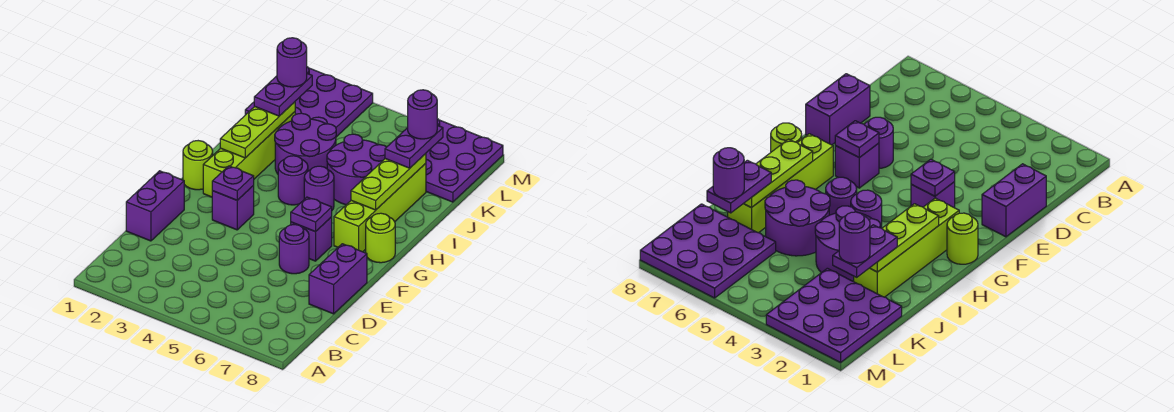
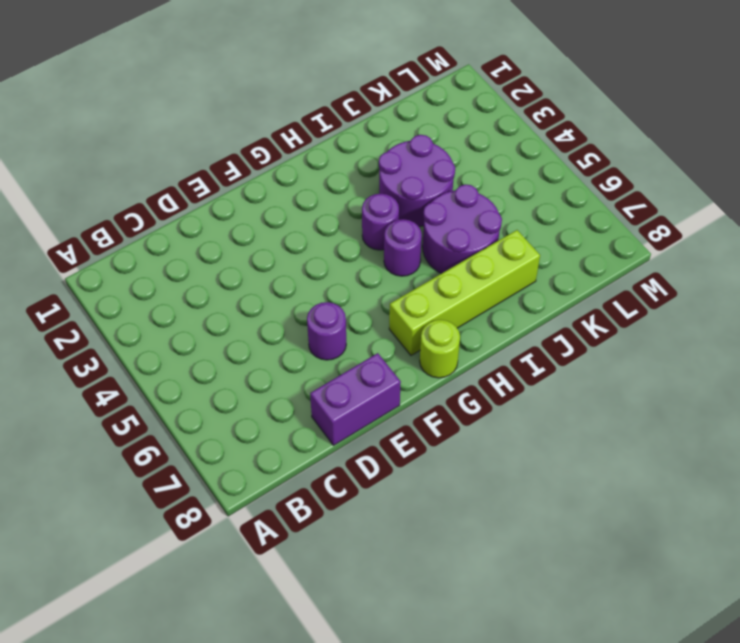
none -> purple 1x2 brick [126,171,184,241]
none -> purple 1x1 brick [212,186,254,230]
none -> purple 1x1 brick [291,217,332,261]

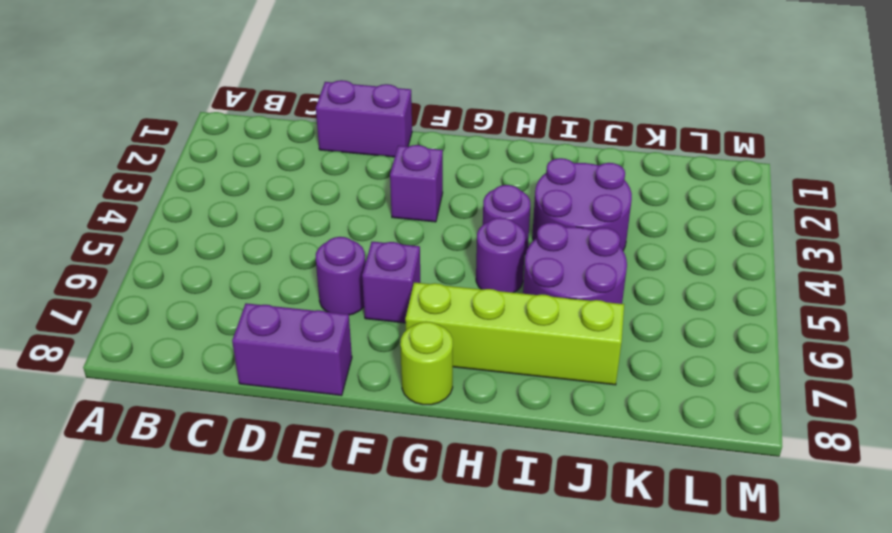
none -> lime 1x1 round brick [183,141,213,190]
none -> lime 1x4 brick [203,112,295,197]
none -> purple 3x3 plate [245,67,373,137]

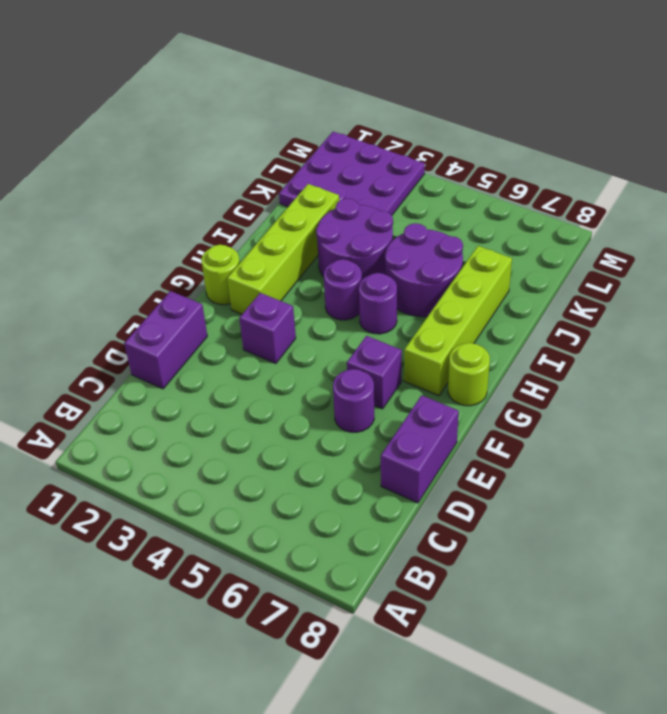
none -> purple 3x3 plate [426,119,503,202]
none -> purple 1x1 plate [212,166,254,200]
none -> purple 1x1 plate [291,197,332,232]

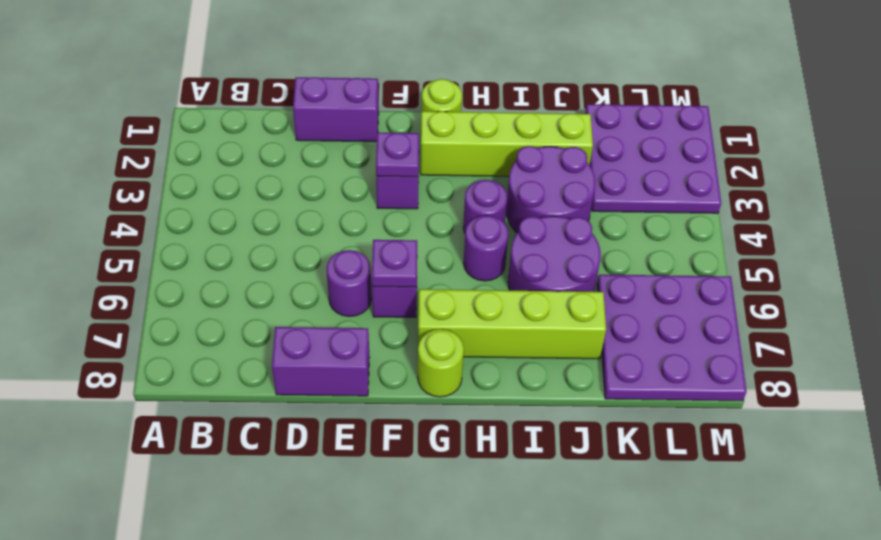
none -> lime 1x3 plate [220,102,295,158]
none -> lime 1x3 plate [351,154,426,210]
none -> purple 1x2 plate [254,73,312,116]

